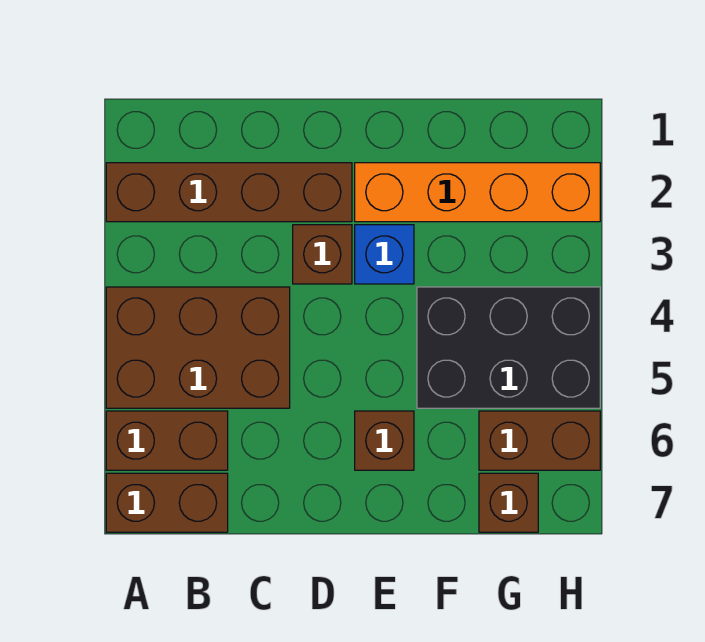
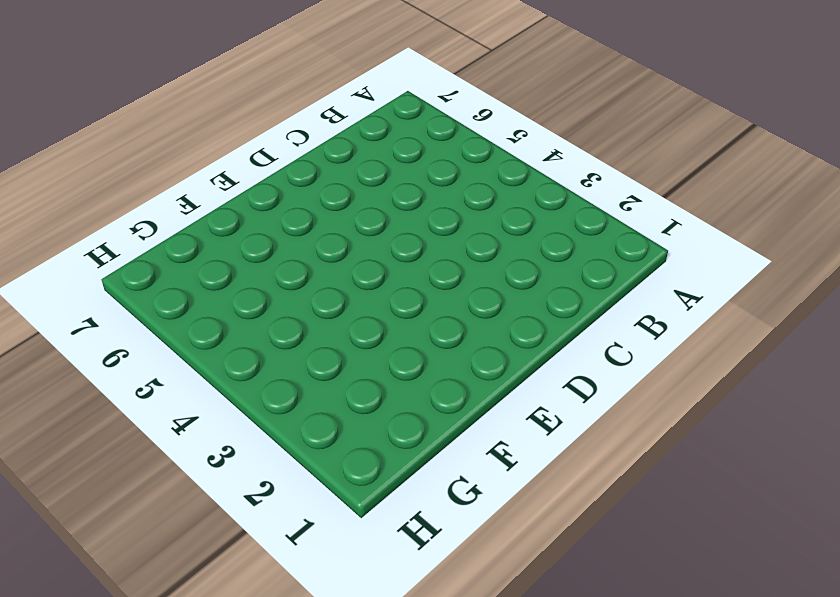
none -> brown 1x4 brick [106,163,352,222]
none -> brown 2x3 brick [106,287,290,408]

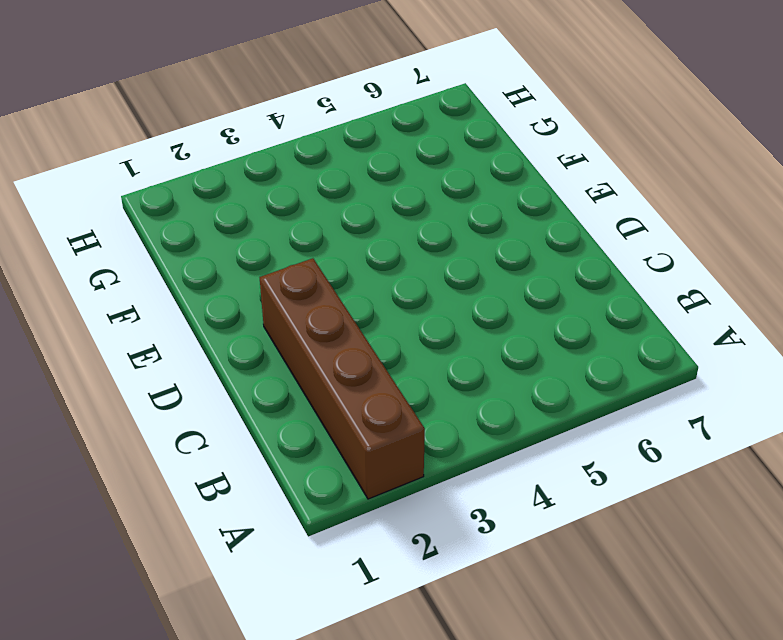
none -> brown 2x3 brick [106,287,290,408]
none -> brown 1x2 brick [106,411,228,470]

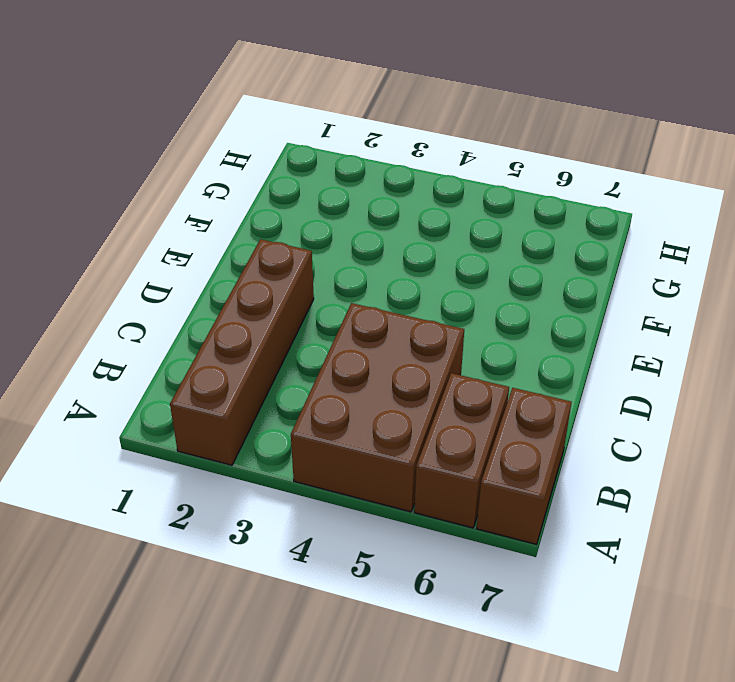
none -> brown 1x1 brick [293,225,352,284]
none -> orange 1x4 brick [355,163,600,222]

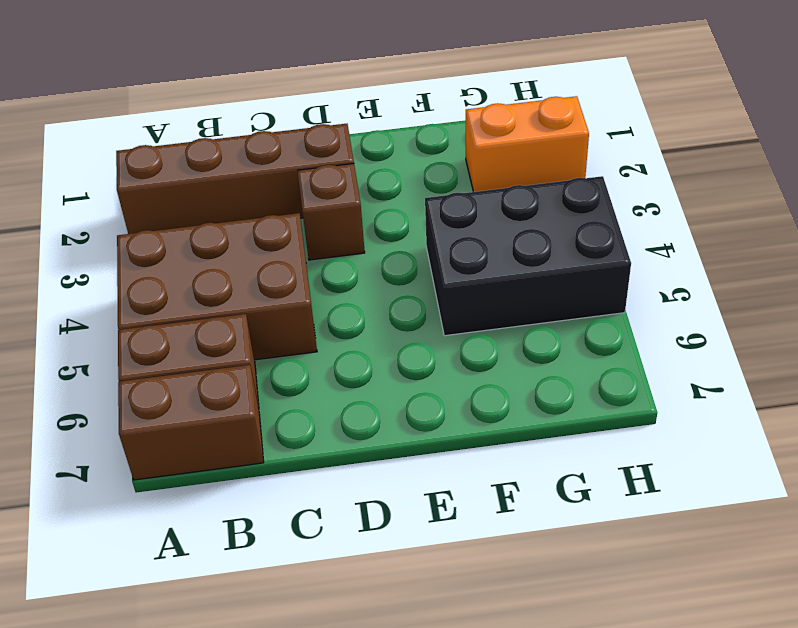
orange 1x2 brick [466,96,589,192] -> orange 1x4 brick [355,163,600,222]
none -> blue 1x1 brick [355,225,414,284]
none -> brown 1x1 brick [355,411,414,470]

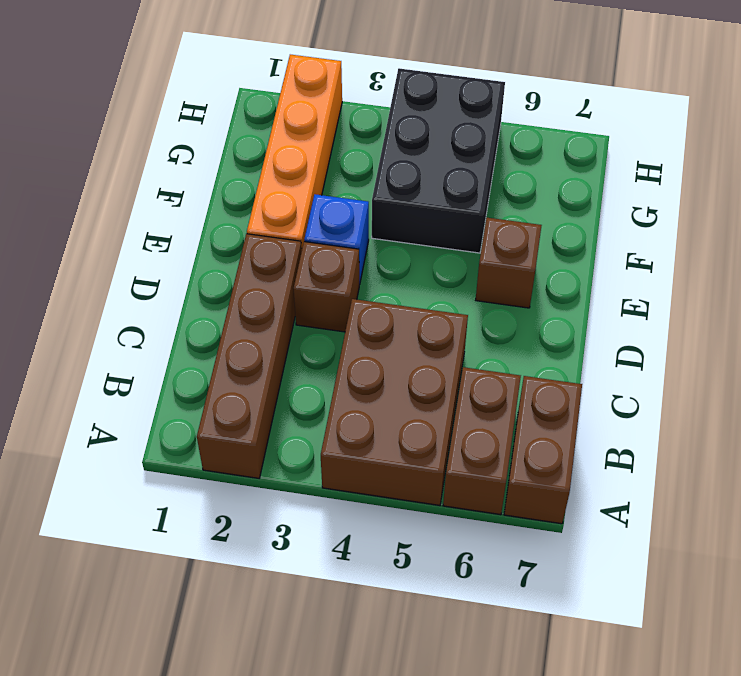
none -> brown 1x2 brick [479,411,600,470]
none -> brown 1x1 brick [479,473,538,532]

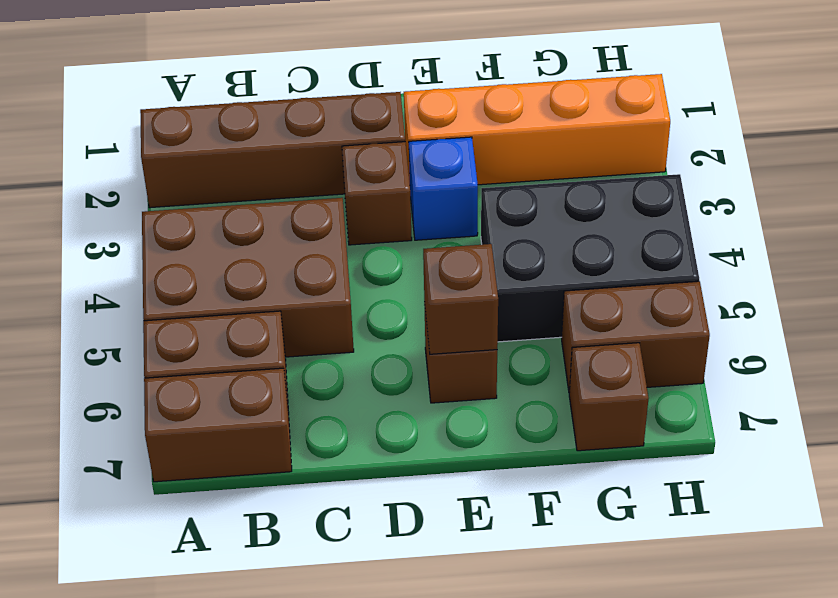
brown 1x1 brick [423,244,498,354] -> none

